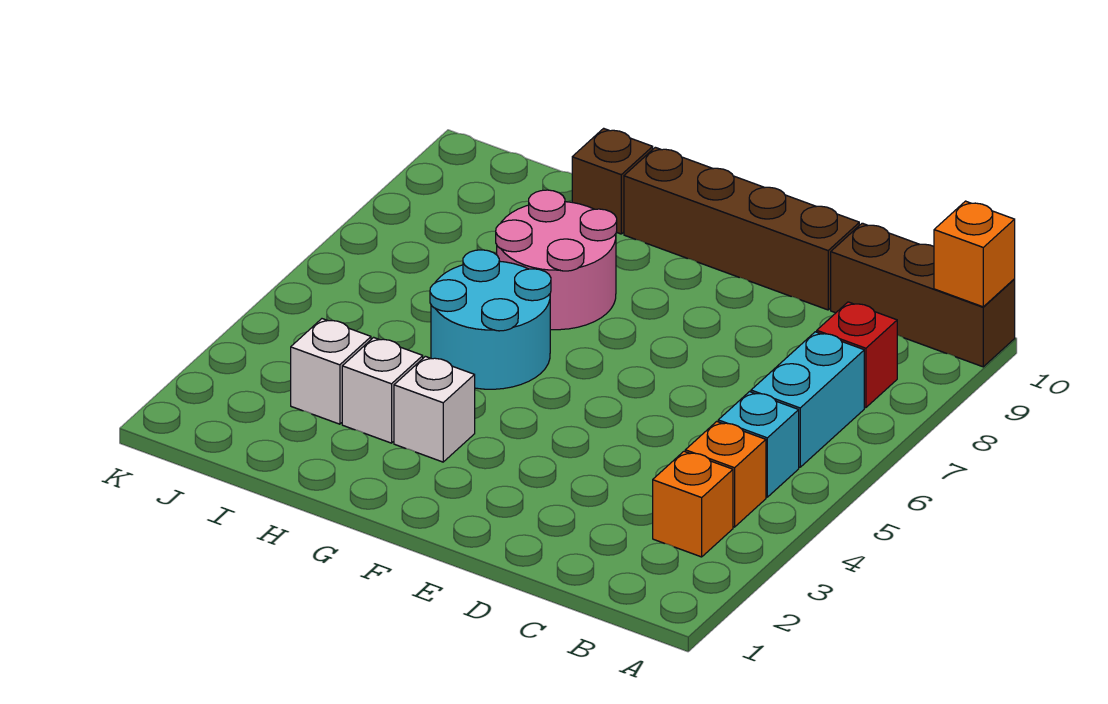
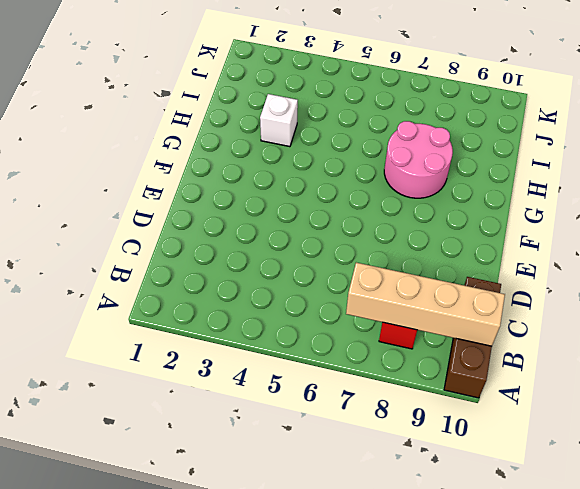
tan 1x4 brick [346,263,505,346] -> none
none -> orange 1x1 brick [653,451,733,557]
none -> orange 1x1 brick [685,421,766,527]
none -> cyan 1x1 brick [718,392,799,497]

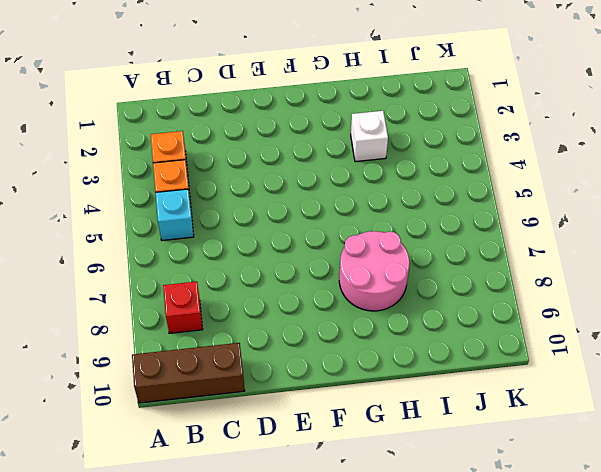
none -> cyan 1x2 brick [751,332,864,467]
none -> brown 1x4 brick [624,147,859,310]
none -> white 1x1 brick [394,356,475,462]

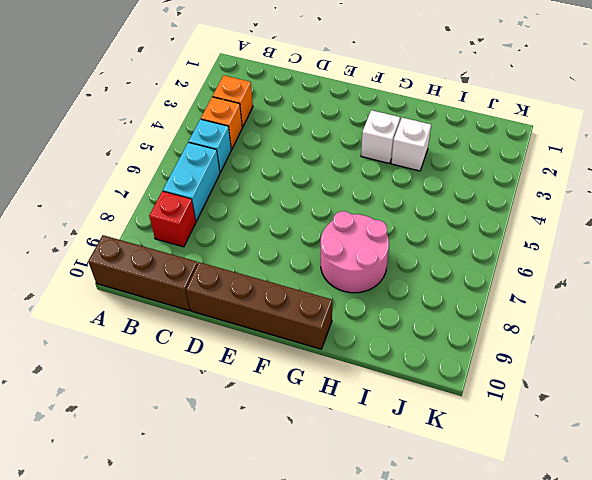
none -> cyan 2x2 round brick [430,250,551,389]
none -> brown 1x1 brick [572,128,653,234]
none -> white 1x1 brick [291,319,371,424]

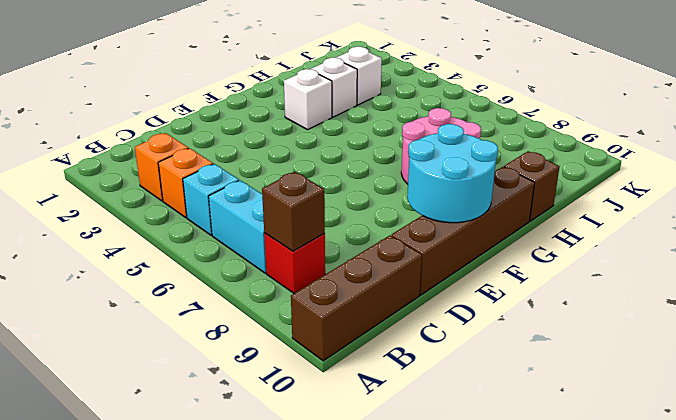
brown 1x1 brick [262,172,325,251] -> none
cyan 2x2 round brick [407,124,498,223] -> cyan 2x2 round brick moved to [430,250,551,389]
none -> orange 1x1 brick [934,201,1015,307]

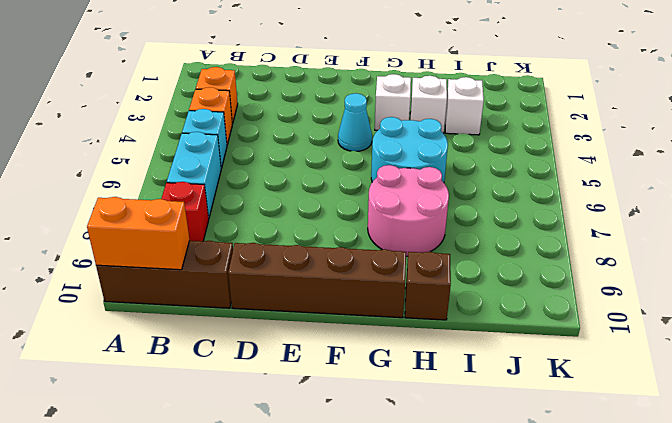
orange 1x2 brick [87,197,190,270] -> orange 1x1 brick [934,201,1015,307]
cyan 1x1 cone [338,93,372,151] -> none

